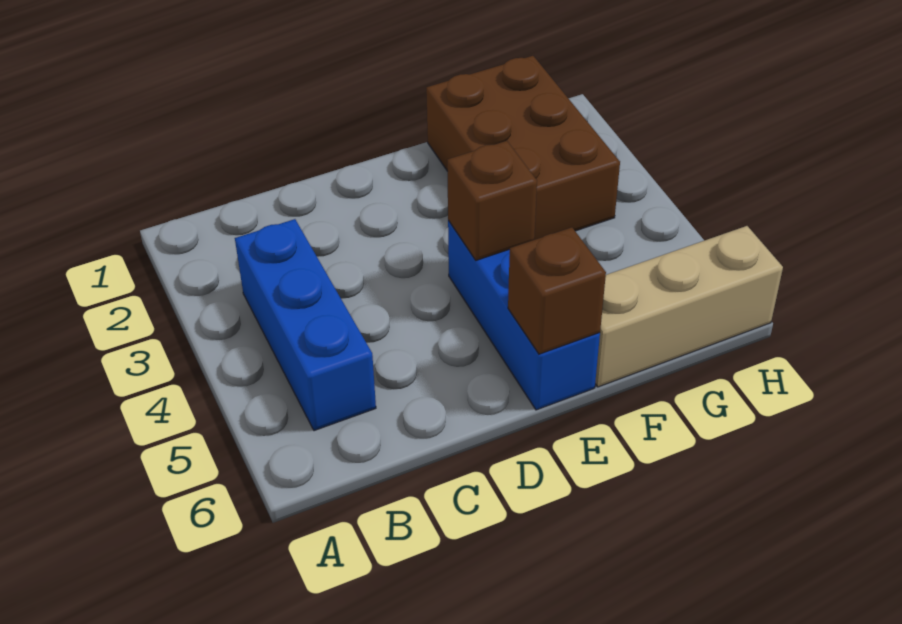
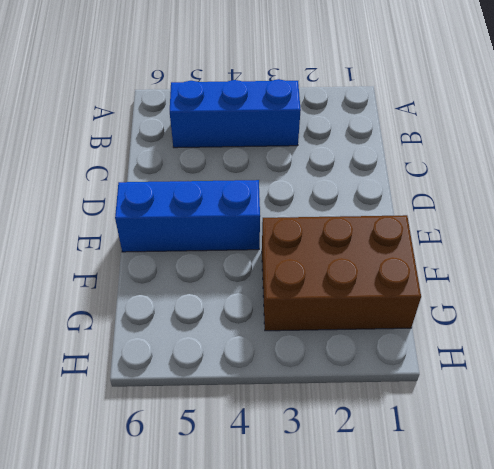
none -> tan 1x3 brick [595,226,783,387]
none -> brown 1x1 brick [447,141,537,260]

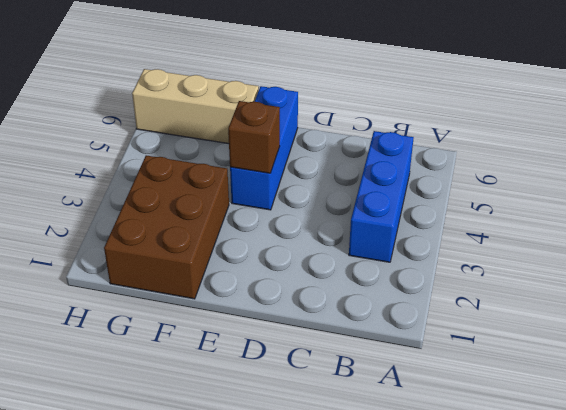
none -> brown 1x1 brick [508,227,606,354]

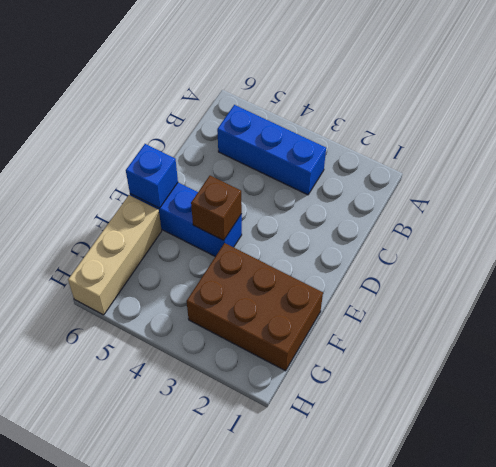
blue 1x1 brick [126,144,178,208] -> brown 1x1 brick [508,227,606,354]

